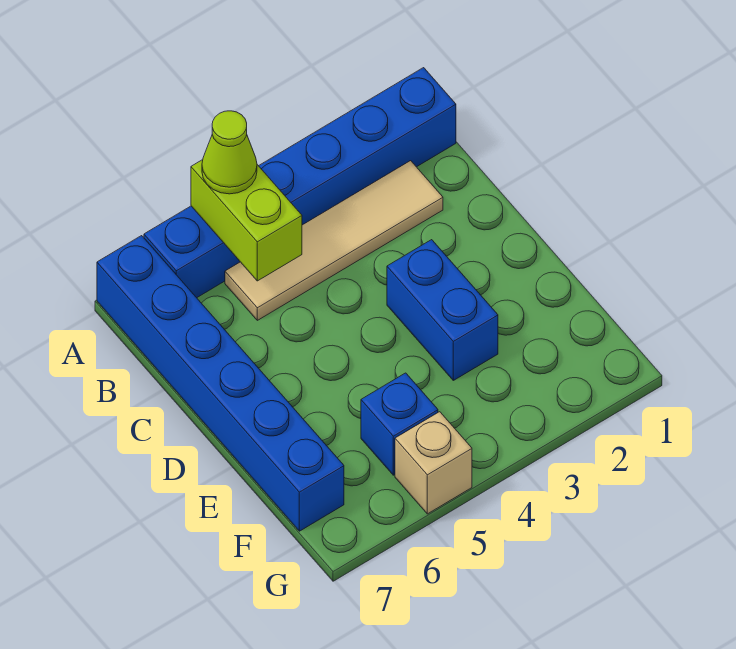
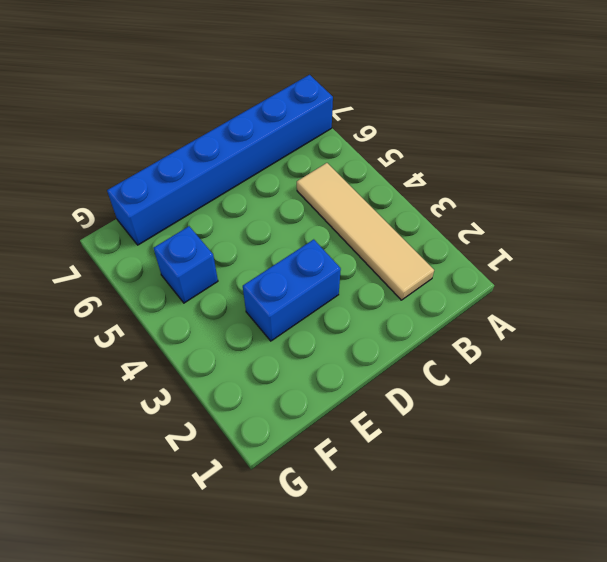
none -> blue 1x6 brick [144,68,456,298]
none -> tan 1x1 brick [395,412,472,514]

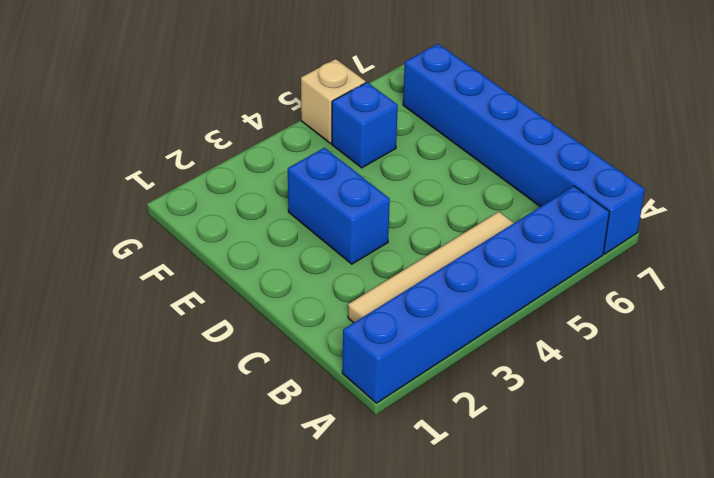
none -> lime 1x2 brick [191,160,302,281]
none -> lime 1x1 cone [202,111,257,194]

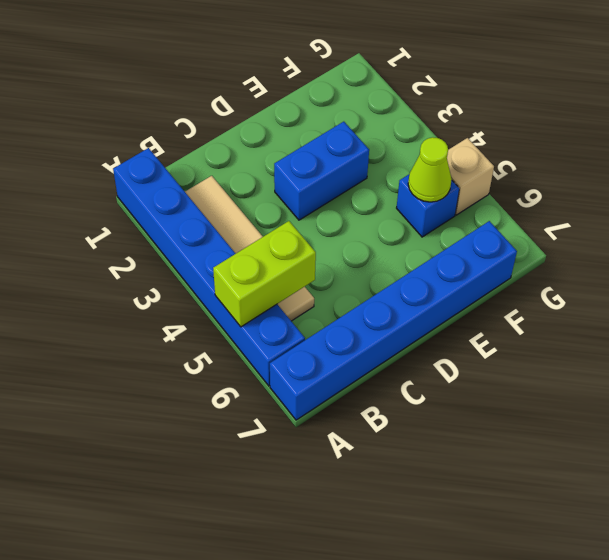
lime 1x1 cone [408,137,452,202] -> lime 1x1 cone moved to [202,111,257,194]

